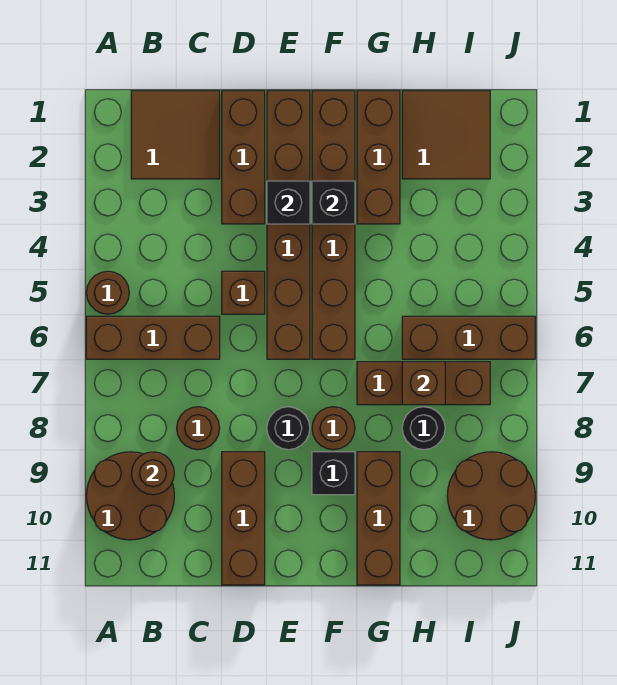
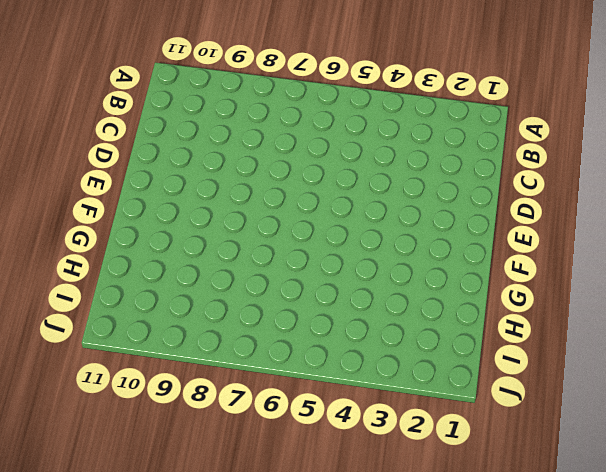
none -> brown 1x1 round brick [86,271,129,314]
none -> brown 1x3 brick [86,316,220,359]
none -> brown 2x2 round brick [86,452,174,540]

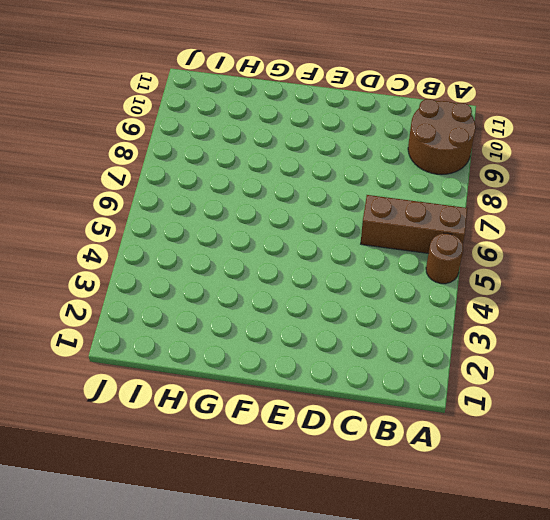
none -> brown 2x2 tile [131,91,220,179]
none -> brown 1x1 round brick [177,407,220,450]
none -> brown 1x3 brick [222,91,265,224]

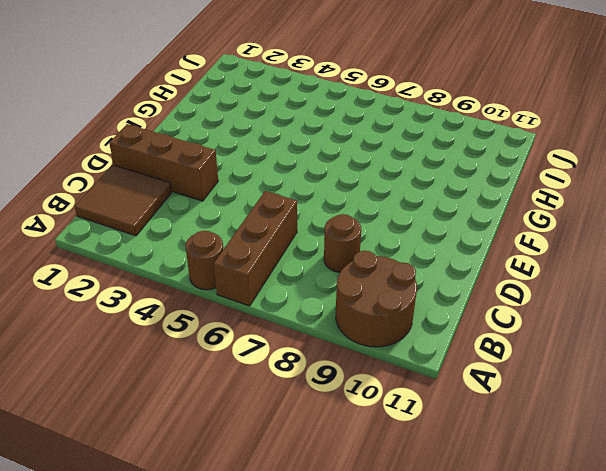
none -> brown 1x1 brick [222,271,265,314]
none -> brown 1x3 brick [222,452,265,585]
none -> brown 1x6 brick [267,91,310,359]

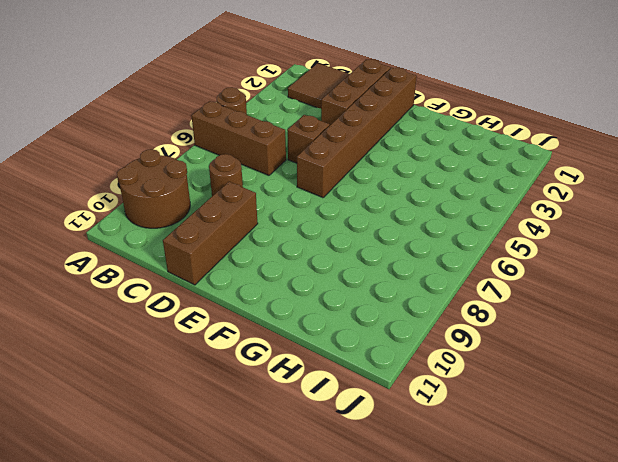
none -> black 1x1 round brick [267,407,310,450]
none -> brown 1x6 brick [312,91,355,359]
none -> brown 1x1 round brick [312,407,355,450]

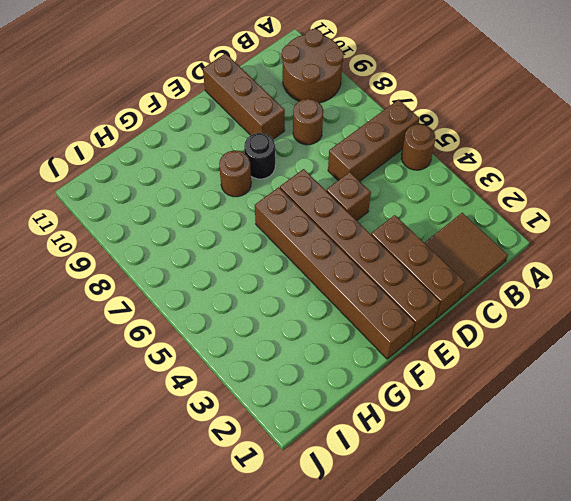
none -> black 1x1 brick [312,452,355,495]
none -> brown 1x3 brick [357,91,400,224]
none -> brown 1x3 brick [357,362,490,405]

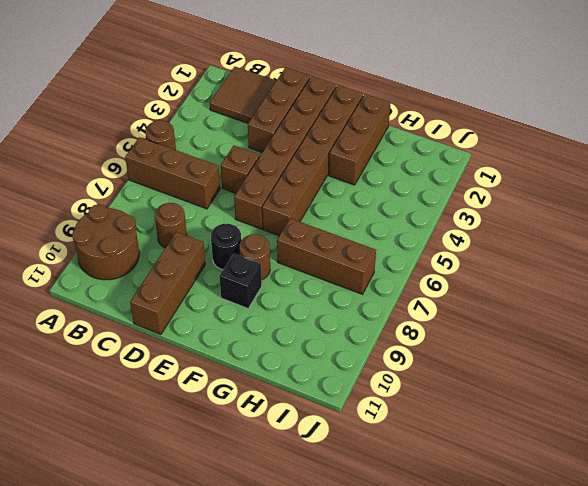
none -> brown 1x3 brick [357,452,400,585]
none -> brown 2x2 tile [402,91,490,179]
none -> brown 1x3 brick [402,316,535,359]

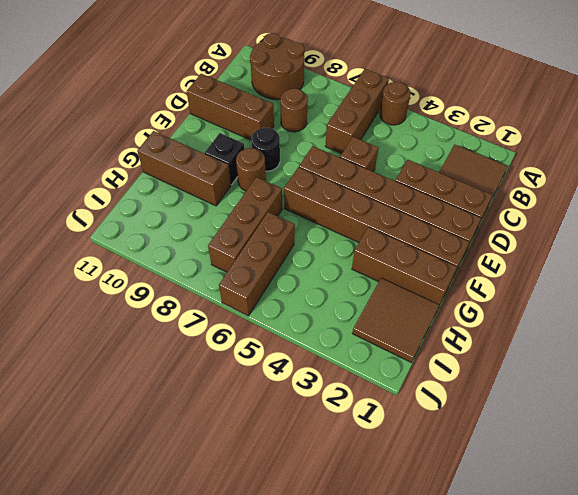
none -> black 1x1 round brick [402,407,445,450]
none -> brown 2x2 round brick [447,452,535,540]
none -> brown 1x1 round brick [132,452,174,495]

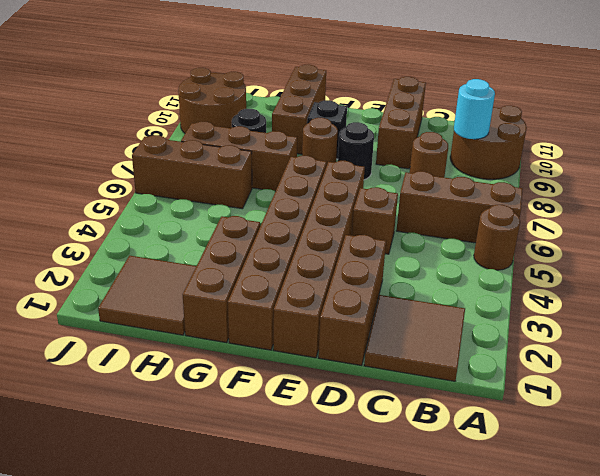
cyan 1x1 round brick [454,79,495,139] -> brown 1x1 round brick [132,452,174,495]
none -> black 1x1 brick [267,181,310,224]
none -> black 1x1 brick [312,181,355,224]
none -> brown 1x1 brick [402,362,445,405]

